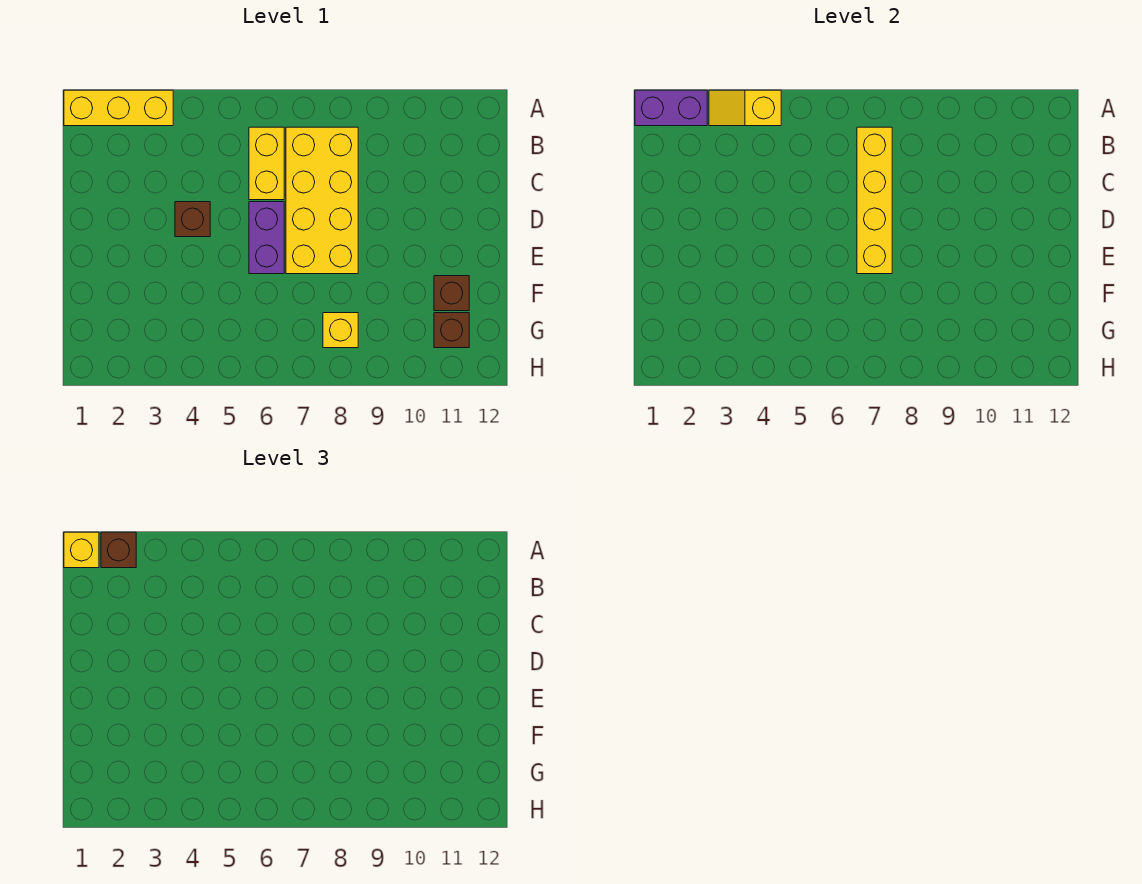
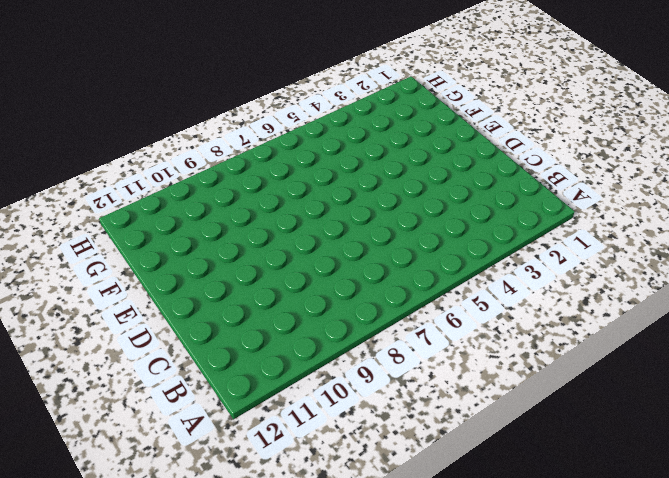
none -> yellow 1x3 brick [64,90,173,126]
none -> yellow 1x2 brick [249,127,284,200]
none -> yellow 2x4 brick [286,127,358,274]

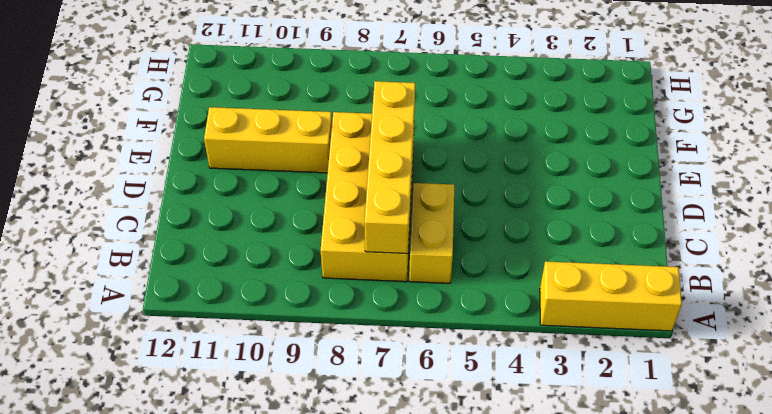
yellow 1x3 brick [204,107,332,173] -> none
none -> brown 1x1 brick [175,202,210,237]
none -> purple 1x2 brick [249,202,284,274]
none -> brown 1x1 brick [434,276,469,311]

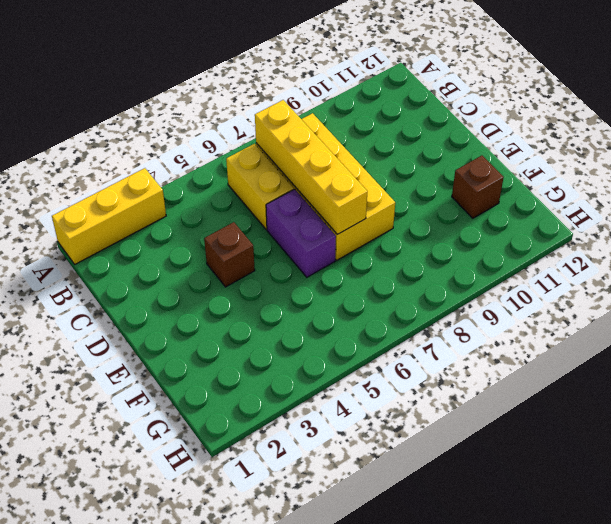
none -> yellow 1x1 brick [323,313,358,348]
none -> brown 1x1 brick [434,313,469,348]
none -> purple 1x2 brick [635,90,707,126]

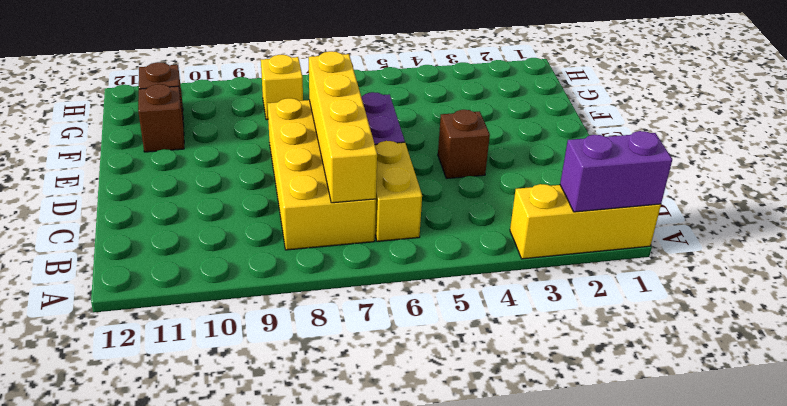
none -> yellow 1x2 slope [709,90,781,126]
none -> yellow 1x1 brick [64,532,99,568]
none -> brown 1x1 brick [101,532,136,568]

